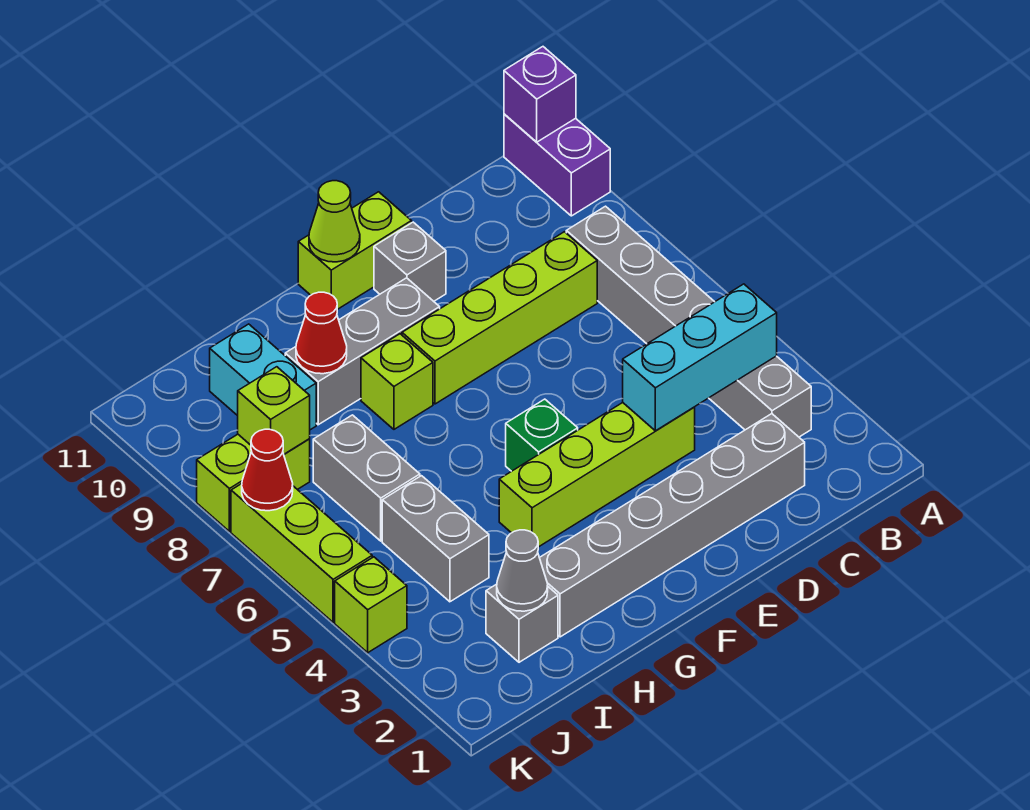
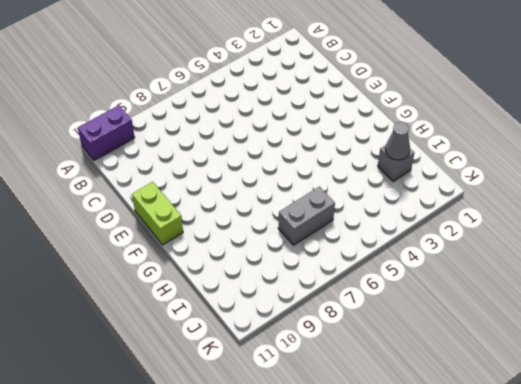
none -> grey 1x6 brick [566,206,811,437]
none -> grey 1x6 brick [540,414,805,637]
none -> lime 1x4 brick [402,232,597,404]

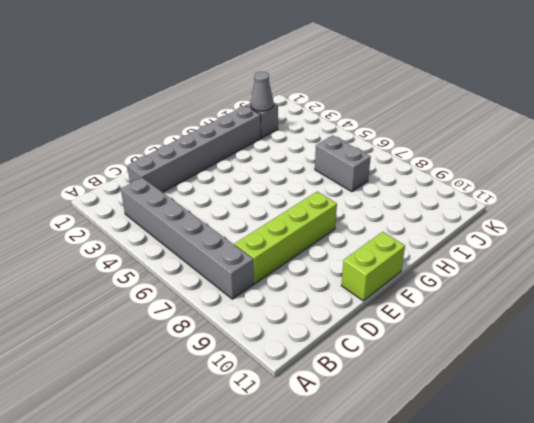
none -> purple 1x2 brick [504,114,610,216]
none -> lime 1x4 brick [499,403,695,547]
none -> grey 1x1 brick [374,222,446,301]

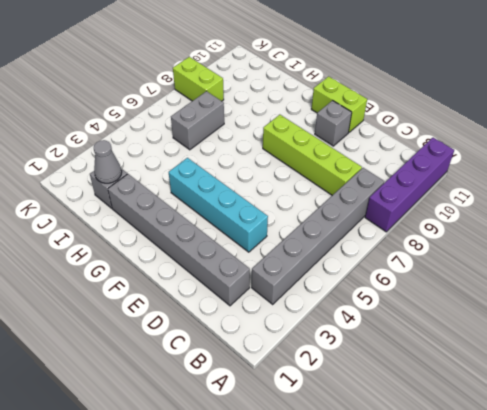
purple 1x4 brick [365,138,454,232] -> purple 1x2 brick [504,114,610,216]
cyan 1x4 brick [169,158,268,252] -> lime 1x4 brick [499,403,695,547]
none -> green 1x1 brick [506,399,578,471]
none -> grey 1x3 brick [285,278,440,425]
none -> lime 1x1 brick [361,334,433,429]

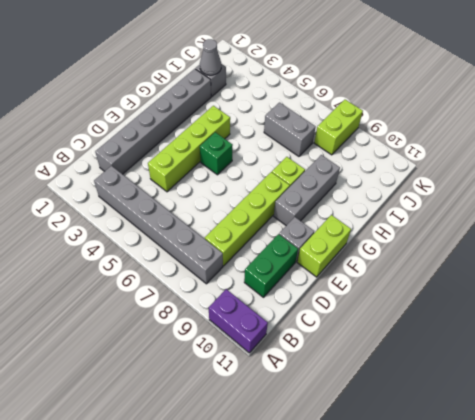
green 1x2 brick [244,234,298,297] -> none
none -> grey 1x2 brick [382,476,489,602]
none -> cyan 1x2 brick [210,324,316,430]
none -> lime 1x1 brick [335,557,407,653]

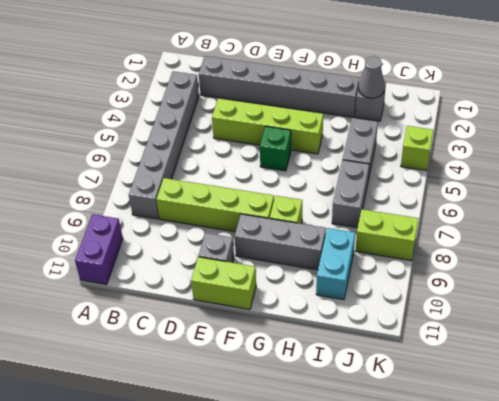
none -> lime 1x3 brick [231,484,372,622]
none -> purple 1x1 brick [504,47,576,142]
none -> cyan 1x3 brick [623,284,777,431]

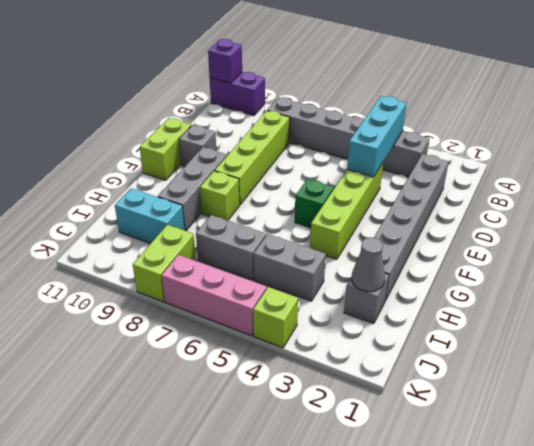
pink 1x3 brick [162,255,267,336] -> lime 1x3 brick [231,484,372,622]
none -> lime 1x1 cone [309,181,360,262]
none -> red 1x1 cone [296,292,347,374]
none -> lime 1x1 brick [238,367,310,454]

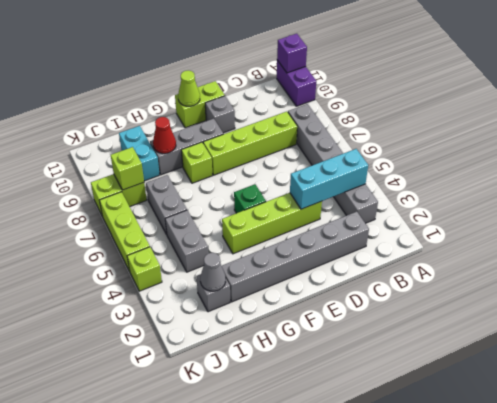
none -> red 1x1 cone [242,429,293,511]

